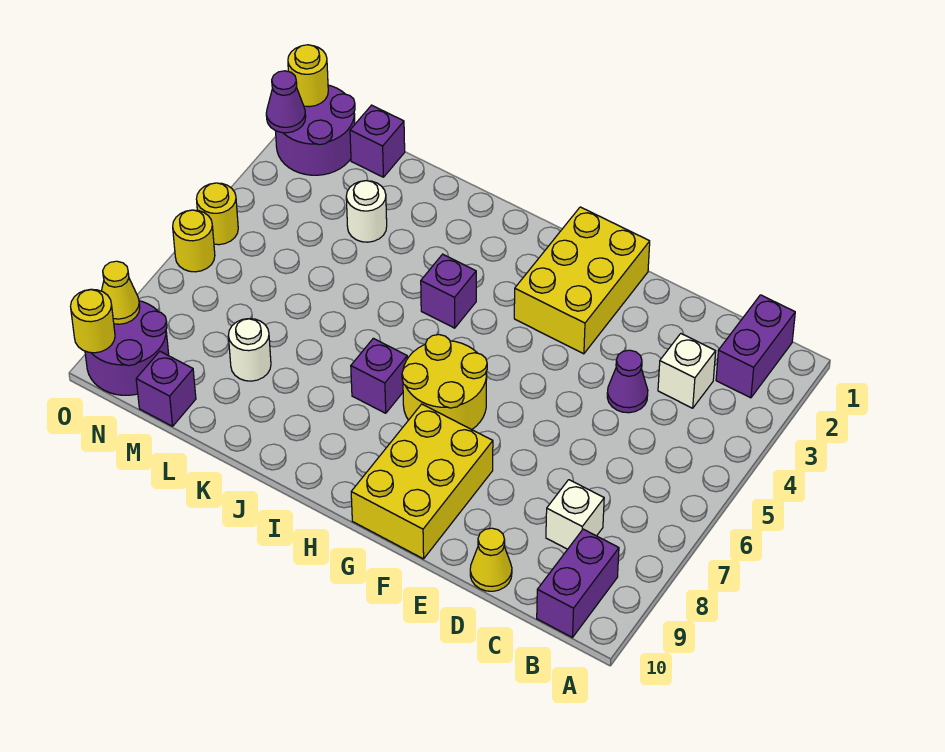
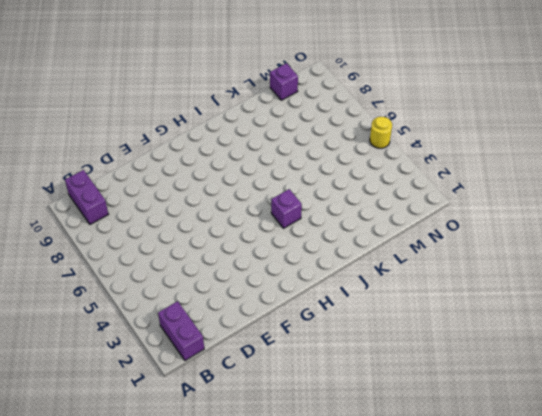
none -> white 1x1 brick [658,334,716,408]
none -> white 1x1 brick [546,480,604,549]
none -> purple 1x1 cone [607,350,648,413]

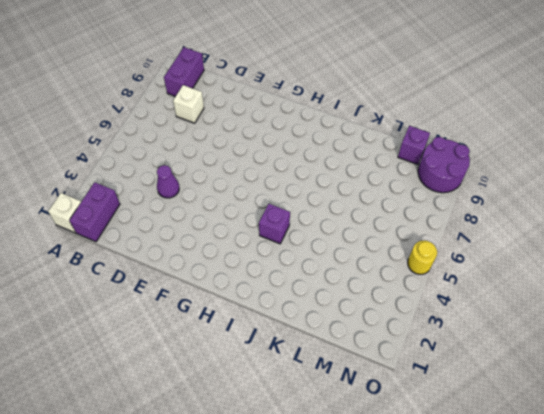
white 1x1 brick [48,193,81,233] -> white 1x1 brick moved to [658,334,716,408]
none -> yellow 1x1 cone [470,528,512,591]
none -> yellow 2x3 brick [514,207,650,354]
none -> yellow 2x3 brick [351,404,493,559]

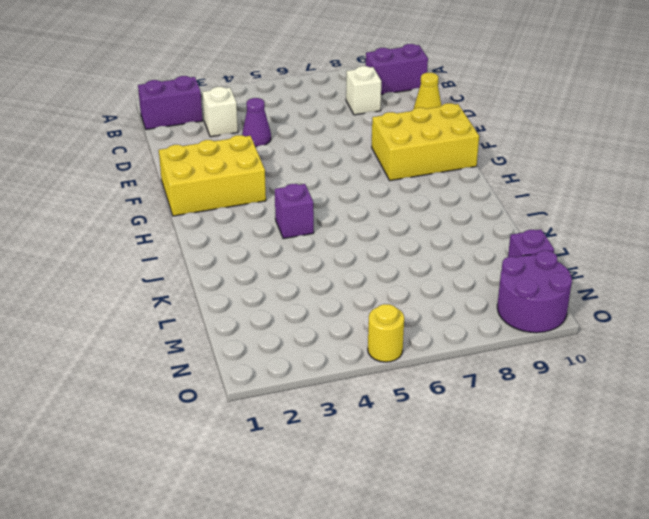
none -> yellow 2x2 round brick [402,335,487,430]
none -> purple 1x1 brick [351,338,407,413]
none -> white 1x1 round brick [346,181,387,242]

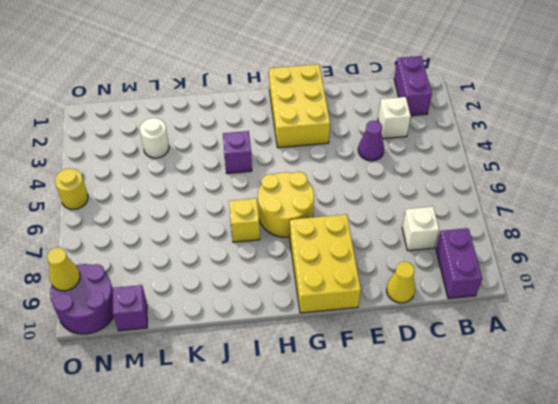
yellow 1x1 brick [229,198,260,242] -> purple 1x1 brick [351,338,407,413]
none -> white 1x1 round brick [228,319,271,381]
none -> purple 1x1 brick [350,105,405,177]
none -> purple 2x2 round brick [276,85,355,175]

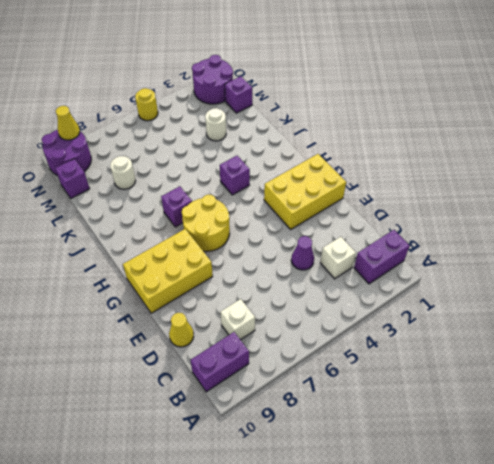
none -> yellow 1x1 round brick [173,210,215,272]
none -> yellow 1x1 round brick [288,45,328,107]
none -> purple 1x1 cone [266,71,306,133]

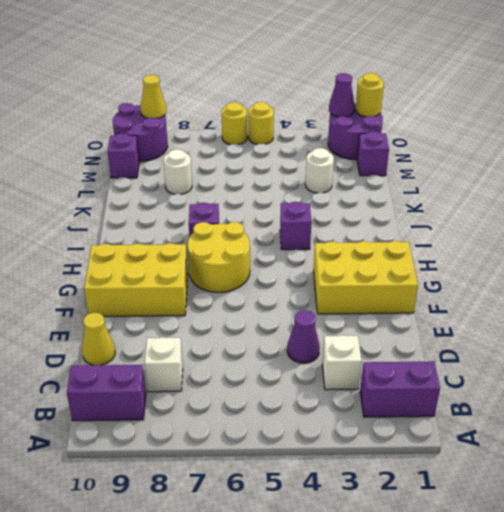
none -> yellow 1x1 round brick [71,289,115,353]

